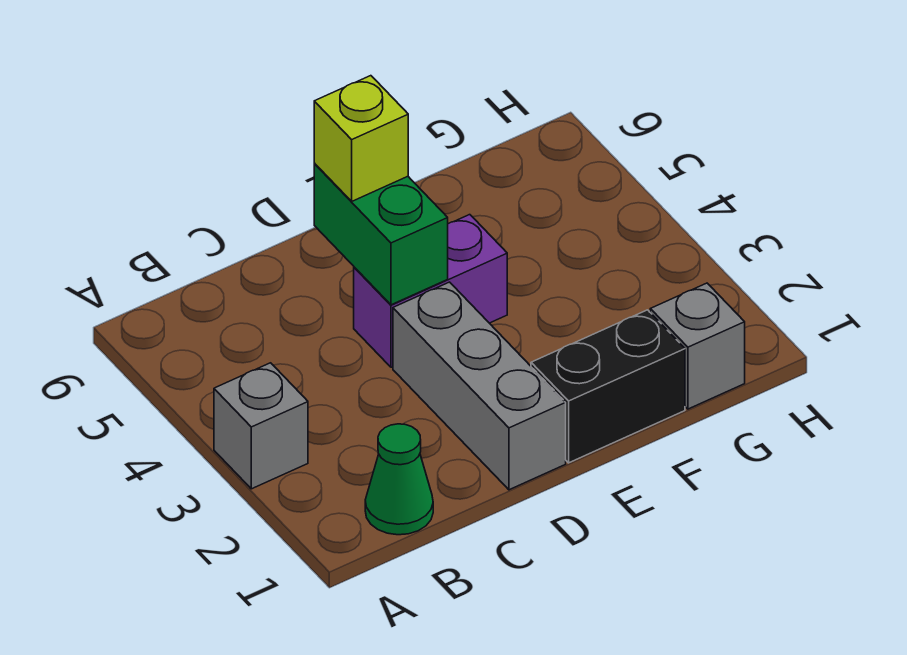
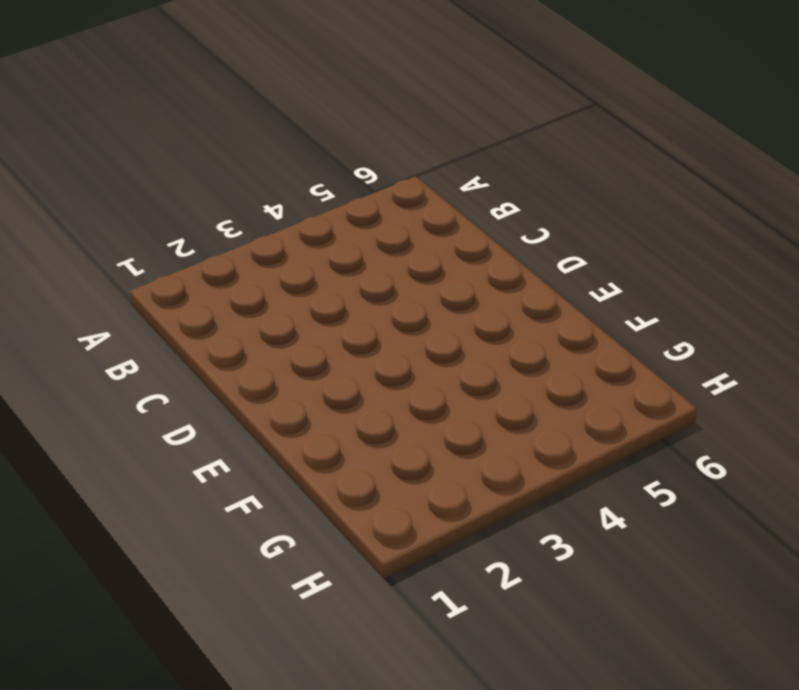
none -> grey 1x1 brick [214,363,308,489]
none -> green 1x1 cone [365,424,433,535]

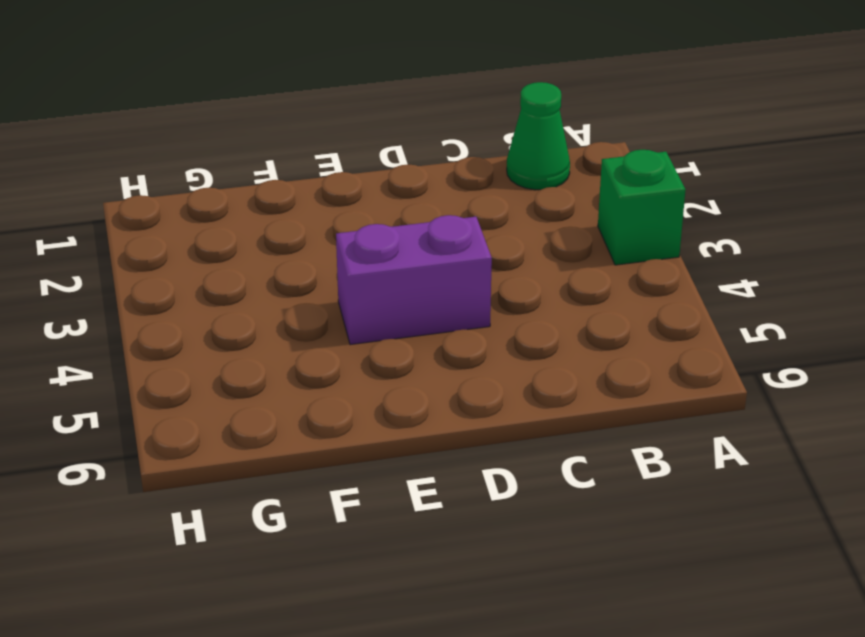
green 1x1 brick [598,150,686,265] -> grey 1x1 brick [214,363,308,489]
none -> grey 1x3 brick [393,282,566,490]
none -> black 1x2 brick [531,310,685,463]

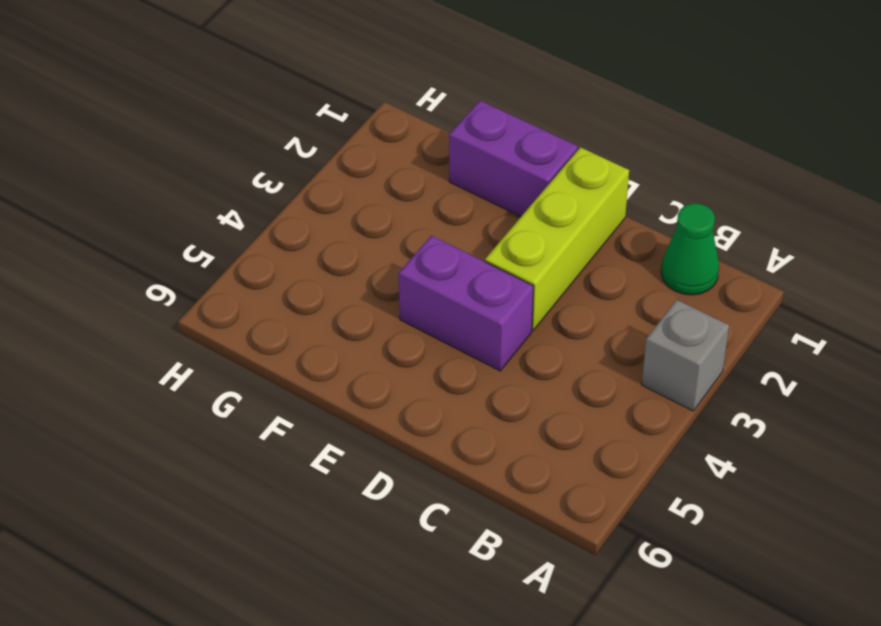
lime 1x3 brick [485,147,629,330] -> grey 1x3 brick [393,282,566,490]
purple 1x2 brick [449,101,578,217] -> black 1x2 brick [531,310,685,463]
none -> grey 1x1 brick [650,283,745,409]
none -> green 1x2 brick [314,164,448,305]

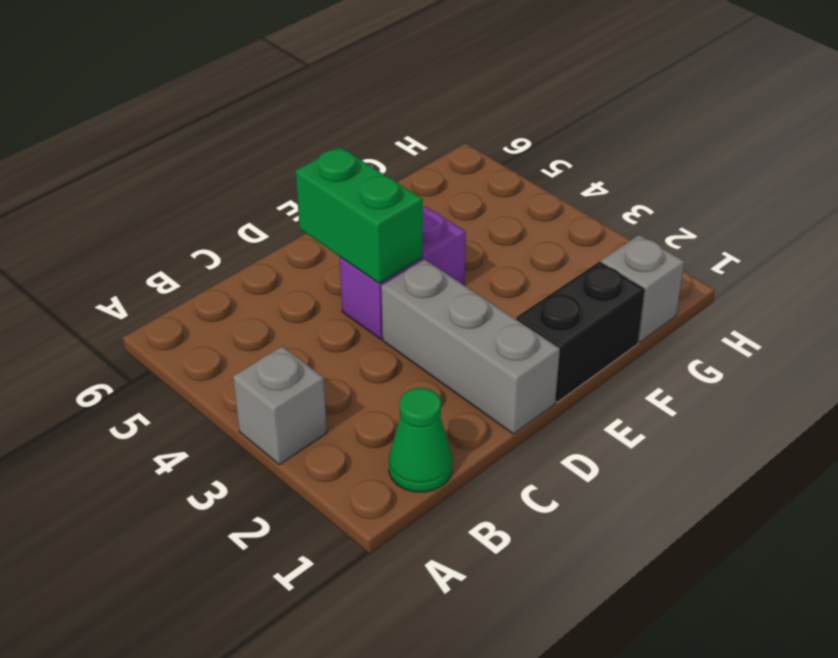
none -> lime 1x1 brick [314,76,408,202]

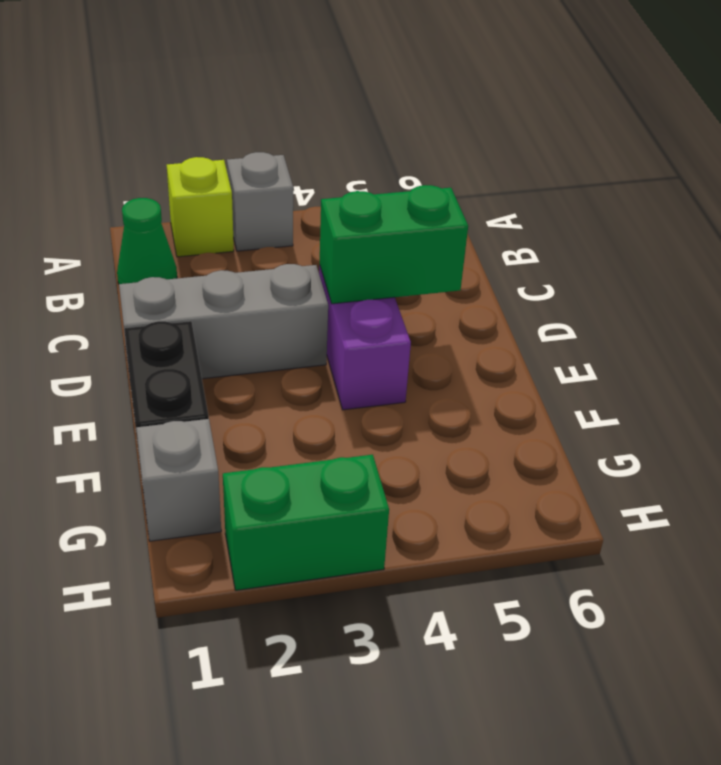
lime 1x1 brick [167,157,234,257] -> lime 1x1 brick moved to [314,76,408,202]
green 1x2 brick [223,455,389,590] -> none

